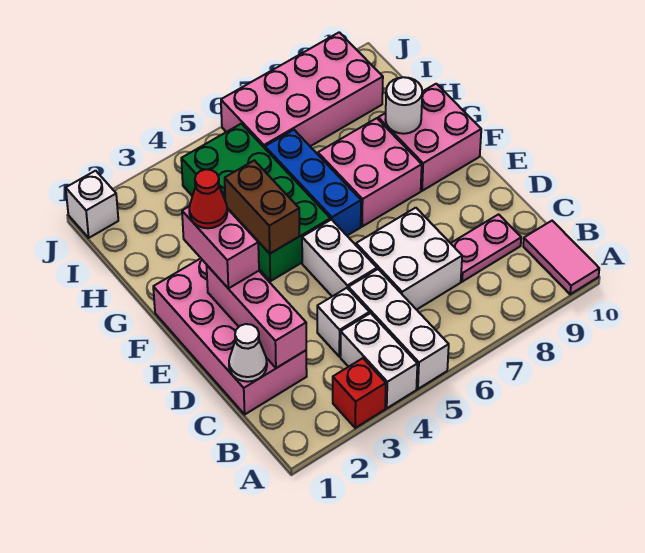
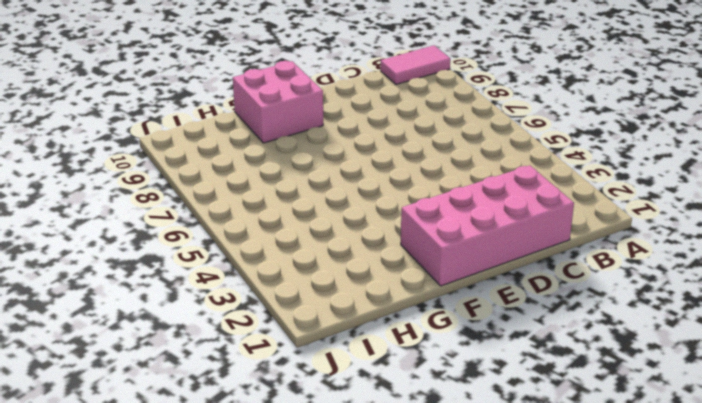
none -> red 1x1 brick [333,358,386,428]
none -> white 1x2 brick [341,313,417,408]
none -> white 1x3 brick [348,269,449,389]

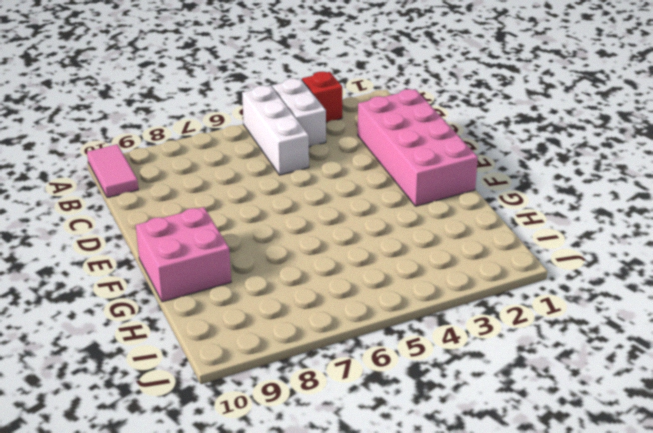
none -> white 1x1 brick [317,288,369,357]
none -> white 2x2 brick [356,208,462,310]
none -> pink 1x2 plate [451,214,521,282]

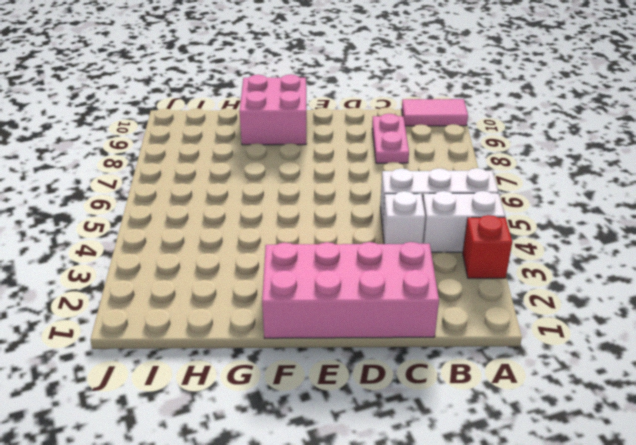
none -> white 2x2 brick [356,208,462,310]
none -> white 1x2 brick [302,220,377,296]
none -> green 2x4 brick [181,124,330,281]

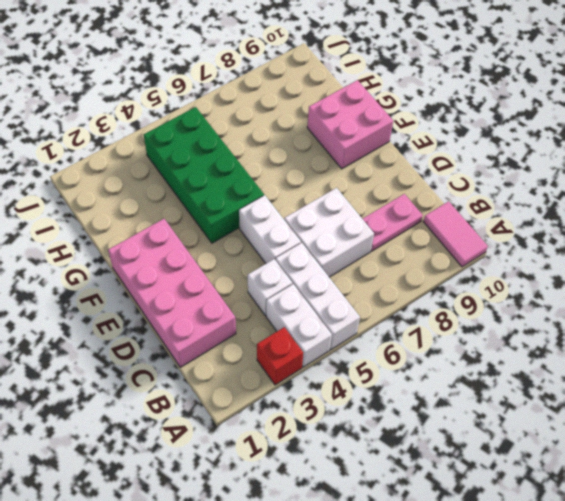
none -> blue 1x3 brick [265,130,361,236]
none -> pink 2x2 brick [318,118,422,227]
none -> pink 2x4 brick [221,32,383,148]

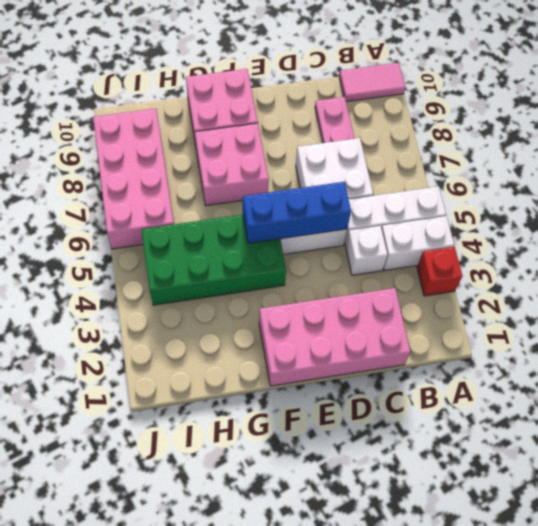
blue 1x3 brick [243,182,351,243] -> blue 1x3 brick moved to [265,130,361,236]
none -> white 1x1 brick [66,171,118,238]
none -> white 1x1 cone [229,324,267,382]
none -> pink 1x3 brick [206,265,306,368]

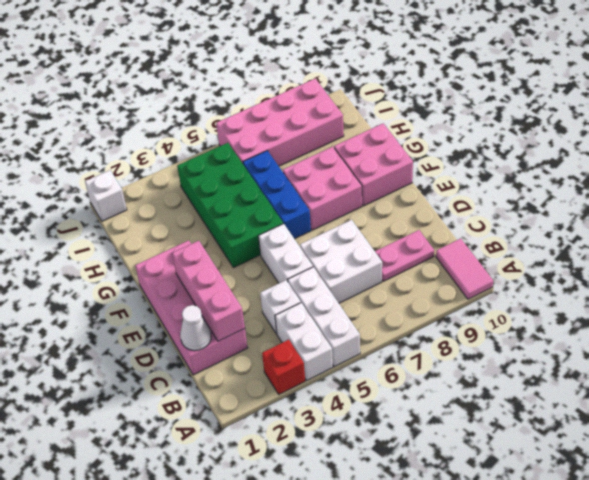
none -> brown 1x2 brick [225,160,299,254]
none -> white 1x1 round brick [385,77,422,134]
none -> pink 1x2 brick [182,206,259,288]

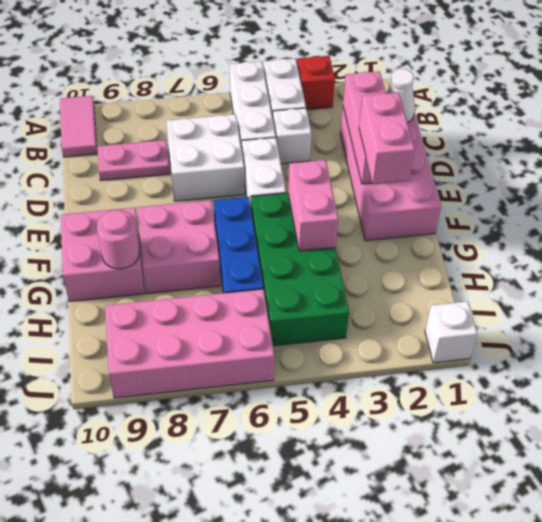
pink 1x2 brick [288,160,339,251] -> brown 1x2 brick [225,160,299,254]
pink 1x1 round brick [97,210,139,269] -> white 1x1 round brick [385,77,422,134]
none -> red 1x1 cone [189,169,227,228]

